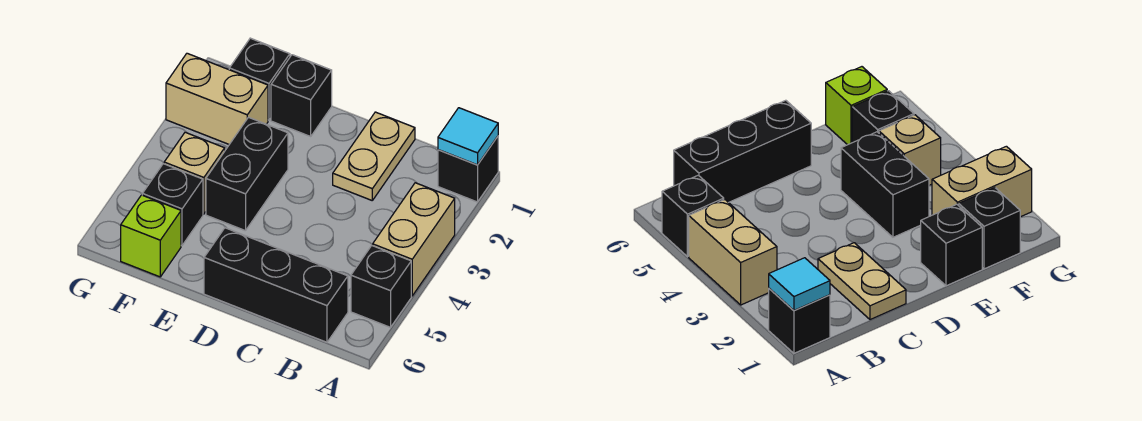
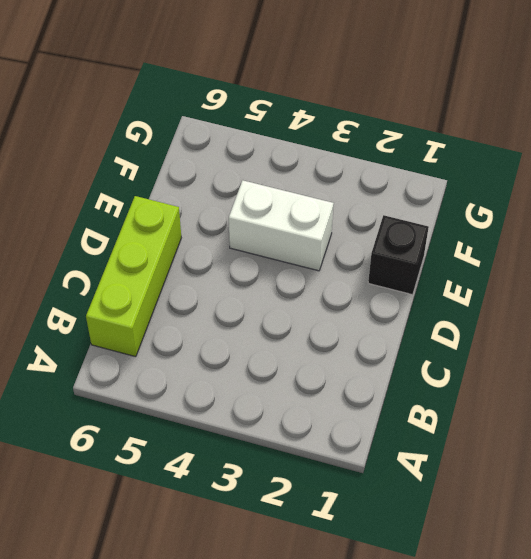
lime 1x3 brick [86,196,181,357] -> black 1x3 brick [204,228,348,342]
white 1x2 brick [229,180,334,271] -> black 1x2 brick [206,117,288,231]
none -> black 1x1 brick [438,136,498,202]
none -> tan 1x2 brick [373,183,455,296]
none -> black 1x1 brick [351,246,411,327]

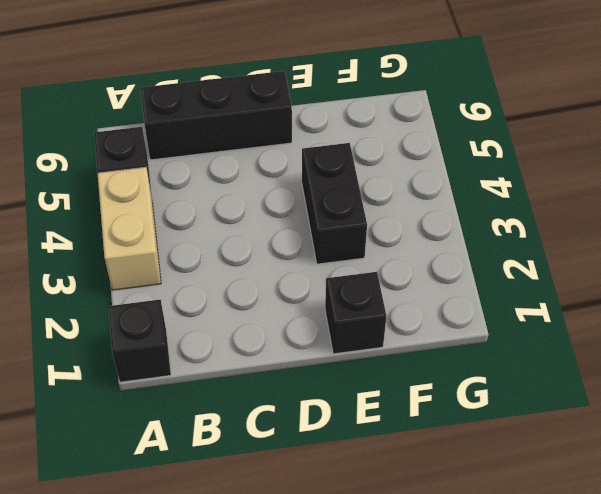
none -> tan 1x2 plate [333,112,415,200]
none -> black 1x1 brick [229,38,290,120]
none -> tan 1x2 brick [166,53,268,144]

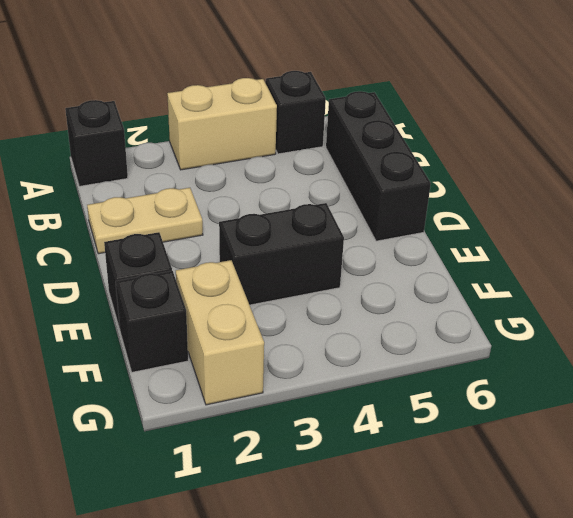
none -> tan 1x1 brick [164,132,225,214]
none -> black 1x1 brick [142,164,203,246]
none -> lime 1x1 brick [121,195,181,277]

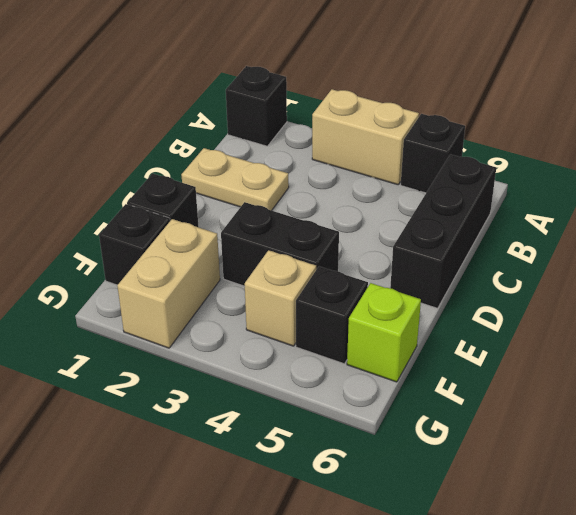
none -> cyan 1x1 tile [438,108,498,165]

